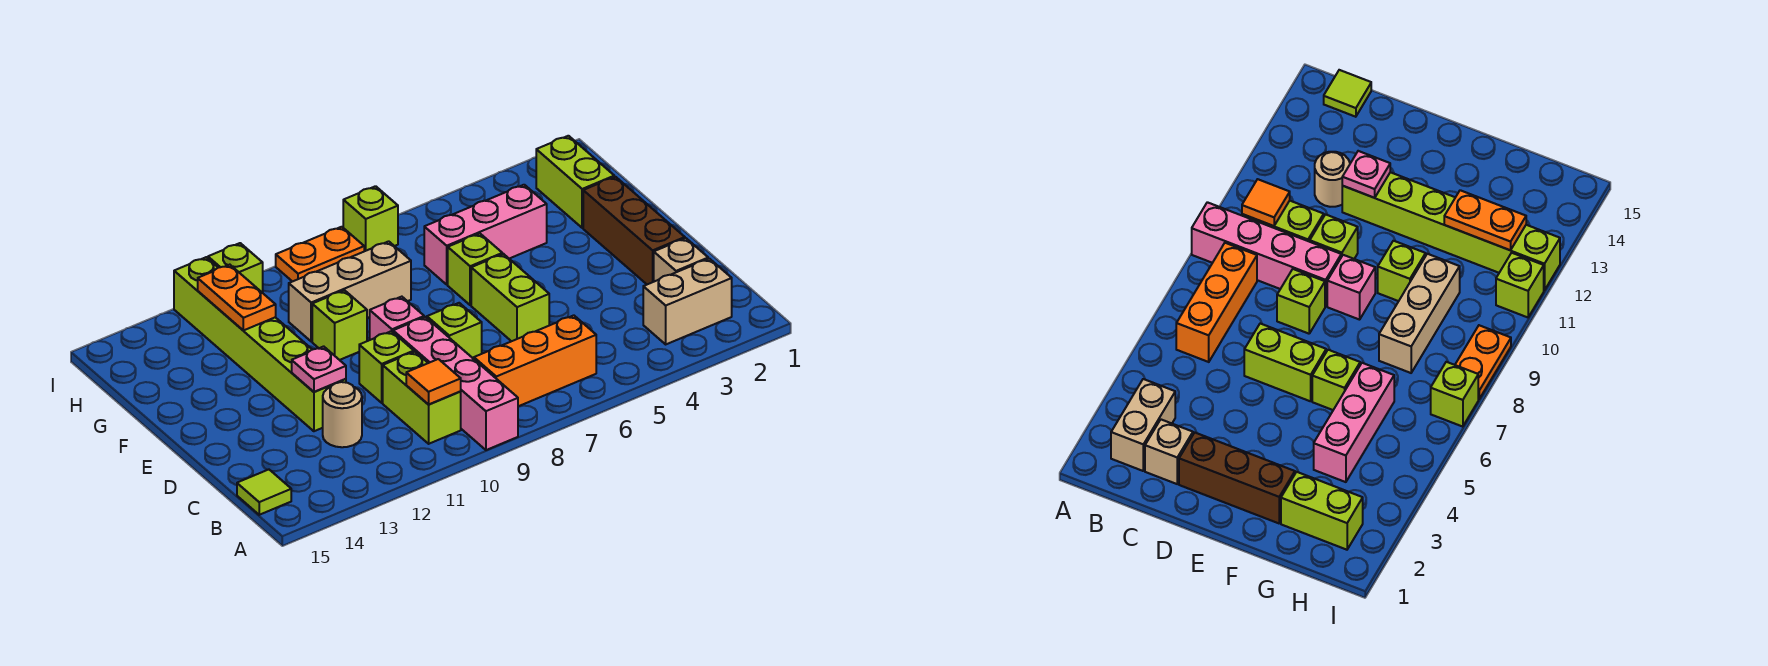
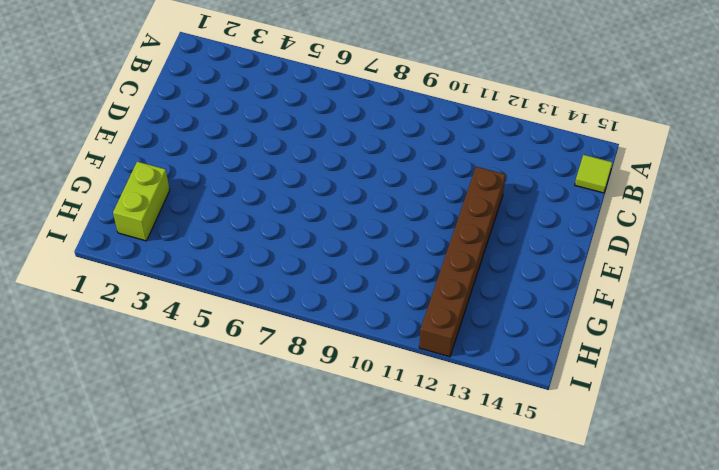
brown 1x6 brick [419,167,506,357] -> lime 1x6 brick [174,257,346,431]
none -> pink 1x4 brick [393,317,518,450]
none -> tan 1x2 brick [643,259,732,344]
none -> orange 1x3 brick [474,315,596,406]

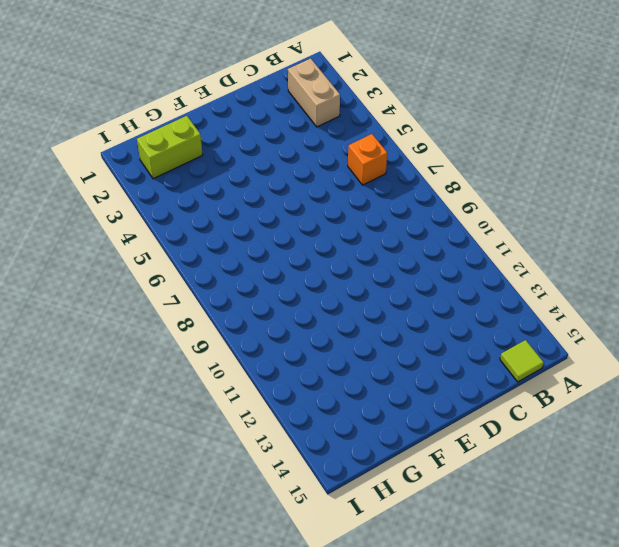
orange 1x1 brick [348,134,387,185] -> orange 1x3 brick [474,315,596,406]
none -> pink 1x4 brick [393,317,518,450]
none -> lime 1x2 brick [383,352,461,444]
none -> tan 1x1 brick [654,238,708,282]

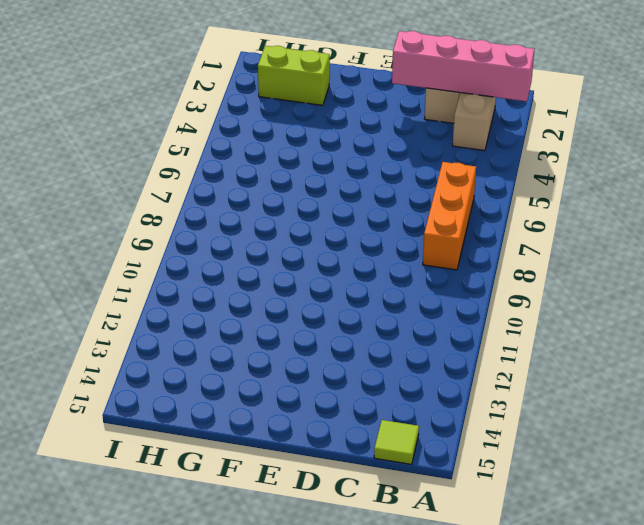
pink 1x4 brick [392,31,534,101] -> pink 1x4 brick moved to [393,317,518,450]
none -> lime 1x2 brick [383,352,461,444]
none -> tan 1x1 round brick [323,382,362,447]
none -> brown 1x3 brick [583,177,685,284]

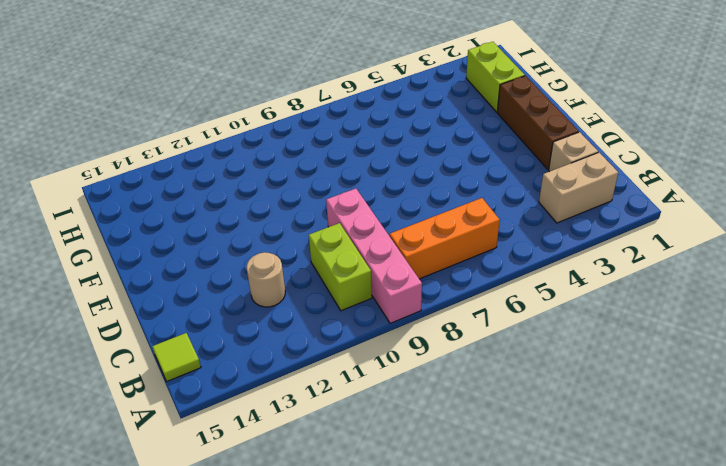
none -> lime 1x2 brick [471,254,549,341]
none -> lime 1x1 brick [427,303,482,359]
none -> lime 1x1 brick [359,331,414,403]

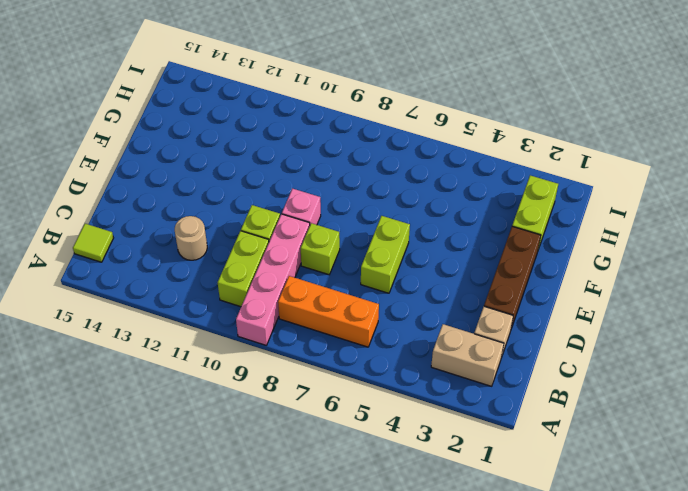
none -> lime 1x6 brick [174,257,346,431]
none -> lime 1x1 brick [448,234,502,305]
none -> lime 1x1 brick [312,290,367,360]

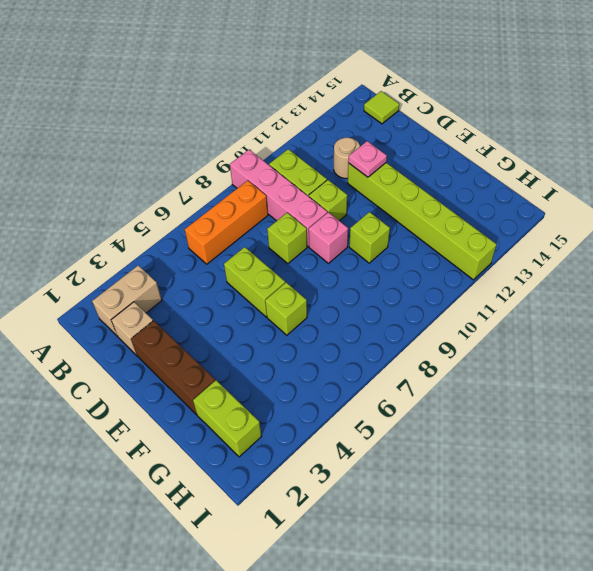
none -> pink 1x3 brick [424,185,547,285]
none -> tan 1x3 brick [289,241,411,342]
none -> lime 1x1 brick [343,186,398,251]

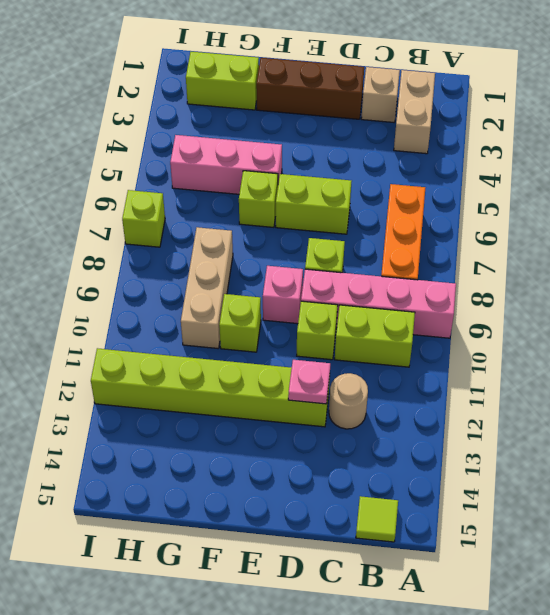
pink 1x3 brick [170,135,282,194] -> pink 1x3 brick turned to [424,185,547,285]
none -> orange 1x2 plate [276,227,364,282]
none -> lime 1x1 brick [208,243,263,293]
none -> orange 1x1 tile [406,359,461,405]

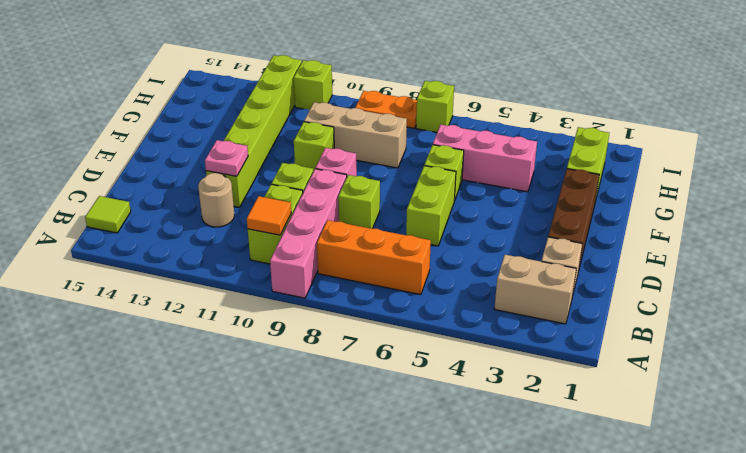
none -> orange 1x2 plate [198,265,276,330]

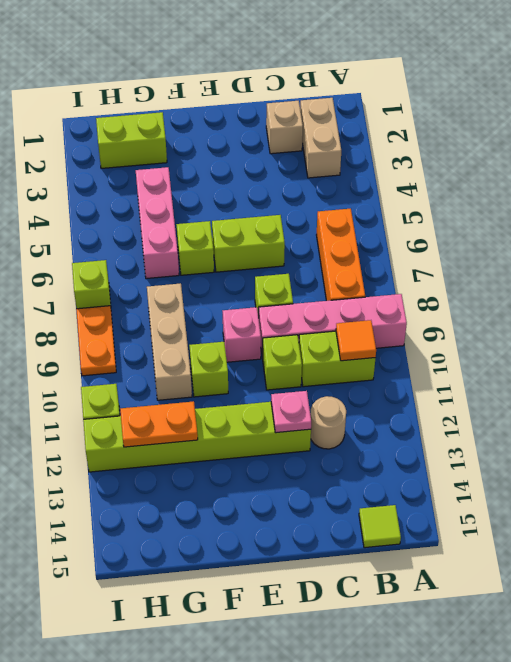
none -> brown 1x3 brick [583,177,685,284]

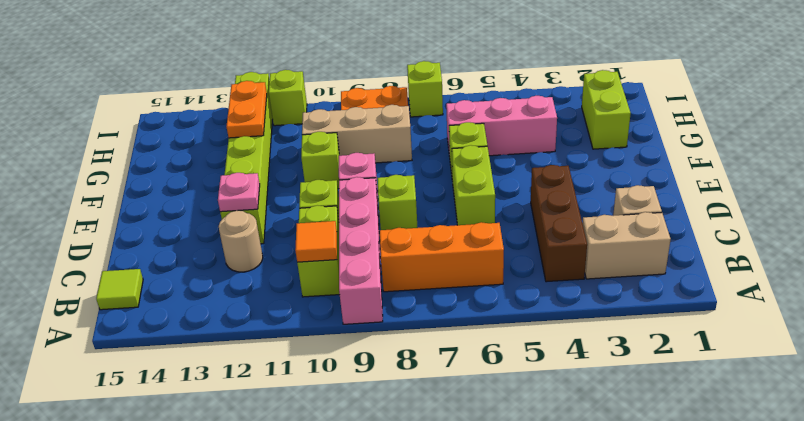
brown 1x3 brick [531,165,587,282] -> brown 1x3 brick moved to [583,177,685,284]

